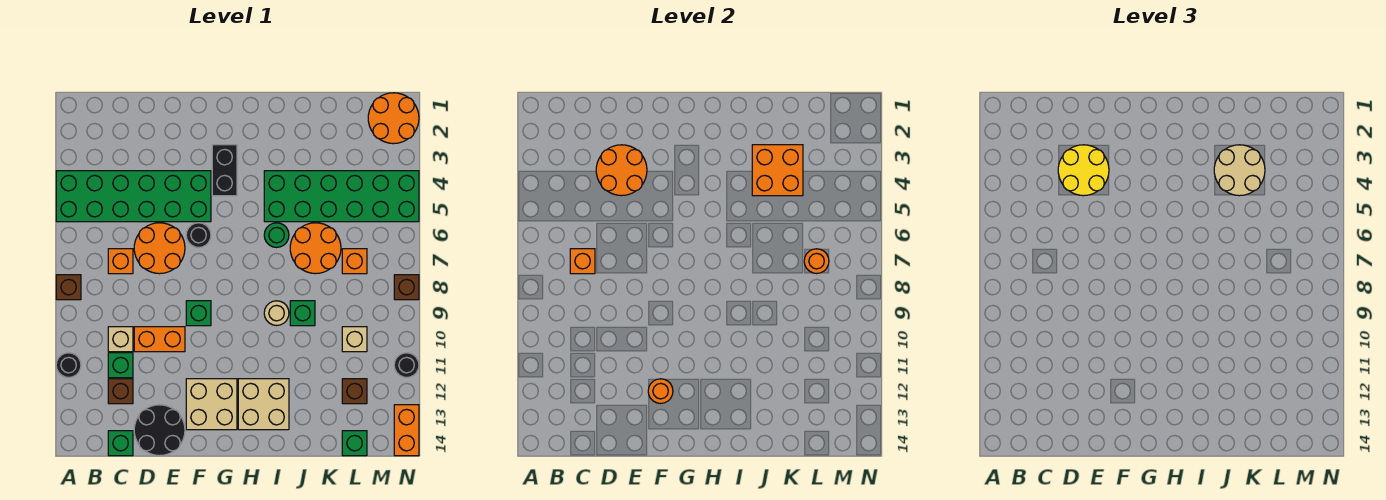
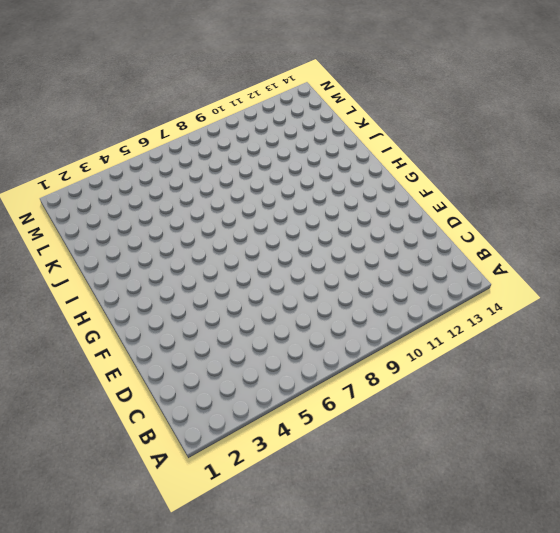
none -> green 2x6 brick [56,171,211,222]
none -> brown 1x1 brick [56,275,81,300]
none -> black 1x1 round brick [56,353,81,378]
none -> orange 1x1 brick [108,249,133,274]

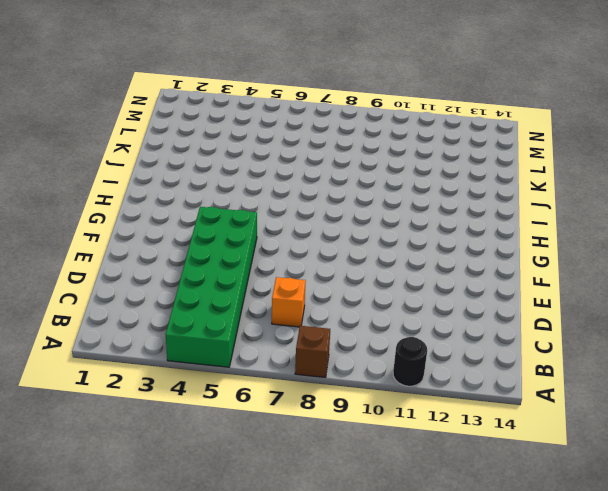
none -> tan 1x1 brick [108,327,133,352]
none -> green 1x1 brick [108,353,133,378]
none -> brown 1x1 brick [108,379,133,404]
none -> green 1x1 brick [108,431,133,456]

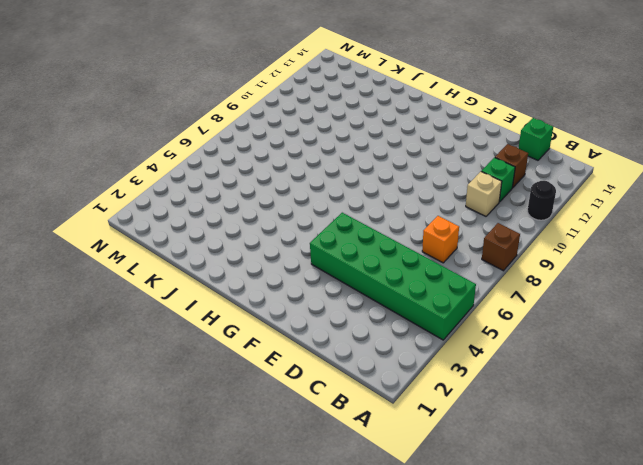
none -> orange 2x2 round brick [134,223,185,274]
none -> orange 1x2 brick [134,327,185,352]
none -> black 2x2 round brick [134,405,185,456]
none -> black 1x1 round brick [186,223,211,248]

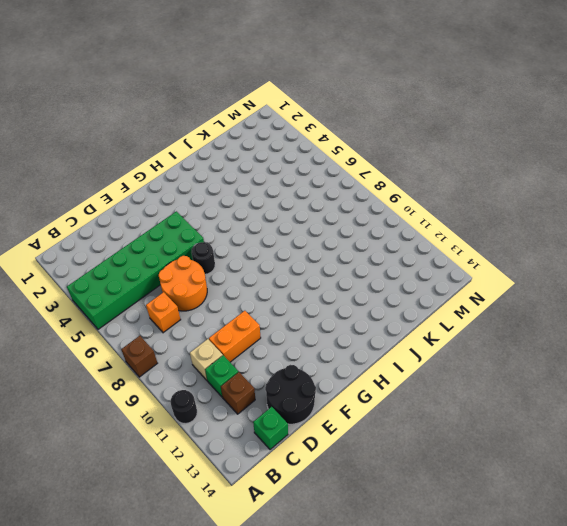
none -> green 1x1 brick [186,301,211,326]
none -> tan 2x2 brick [186,379,237,430]
none -> black 1x2 brick [212,145,237,196]
none -> tan 2x2 brick [238,379,289,430]

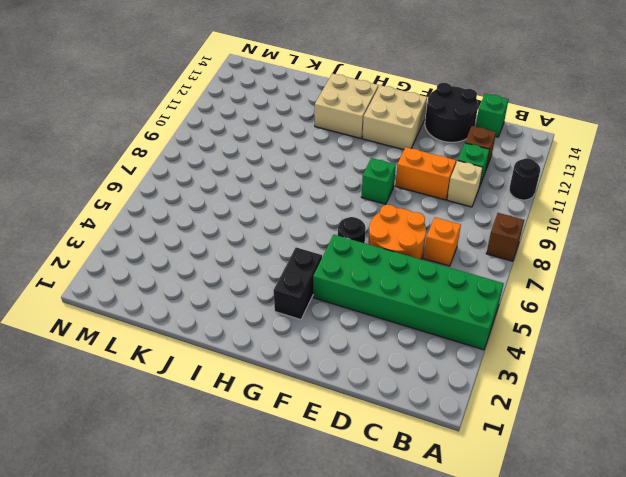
none -> green 2x6 brick [264,171,419,222]
none -> green 1x1 round brick [264,223,289,248]
none -> tan 1x1 round brick [264,301,289,326]
none -> orange 2x2 round brick [290,223,341,274]

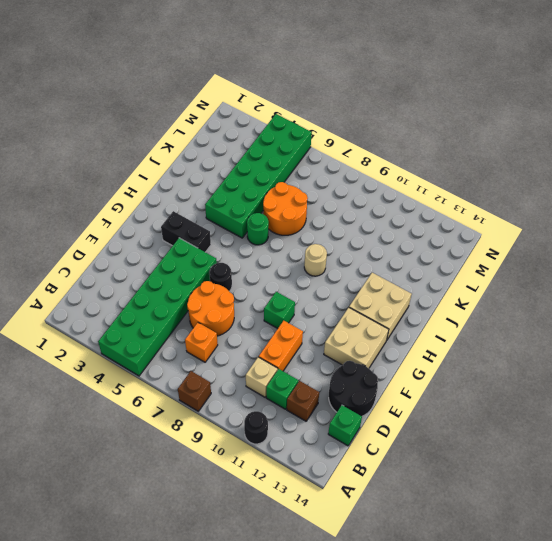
none -> green 1x1 brick [290,301,315,326]
none -> orange 1x1 brick [342,249,367,274]
none -> tan 1x1 brick [342,327,367,352]
none -> brown 1x1 brick [342,379,367,404]

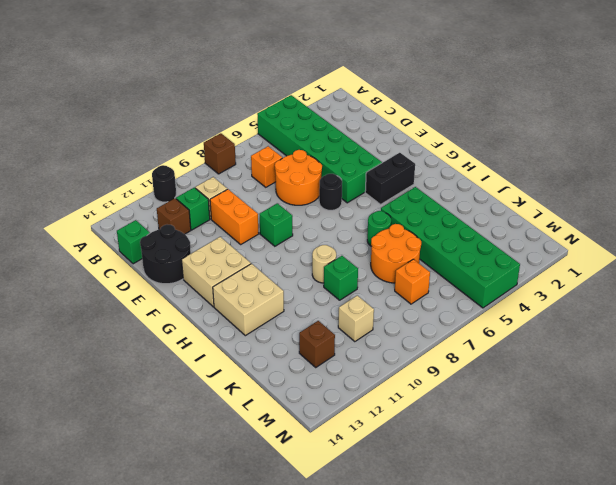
none -> green 1x1 brick [342,431,367,456]
none -> orange 2x2 round brick [368,93,419,144]
none -> brown 1x1 brick [394,275,419,300]
none -> black 1x1 round brick [394,353,419,378]

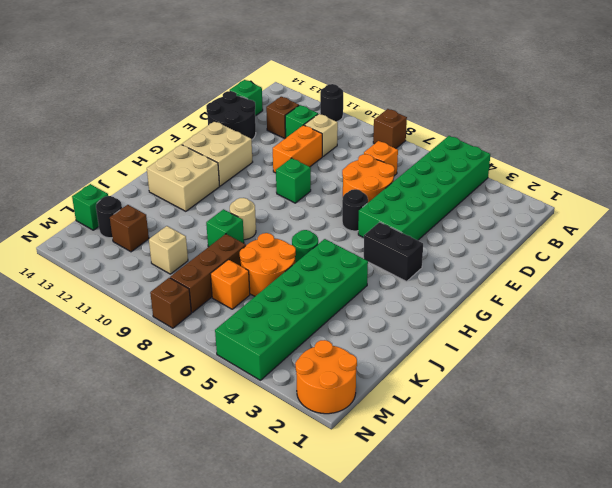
brown 1x3 brick [170,234,246,312] -> none
black 1x1 round brick [96,196,122,238] -> black 1x1 round brick moved to [394,353,419,378]
none -> orange 1x2 brick [394,405,419,456]
none -> orange 1x1 brick [570,249,595,274]
none -> orange 2x2 round brick [596,145,647,196]
none -> orange 1x1 round brick [648,379,673,404]

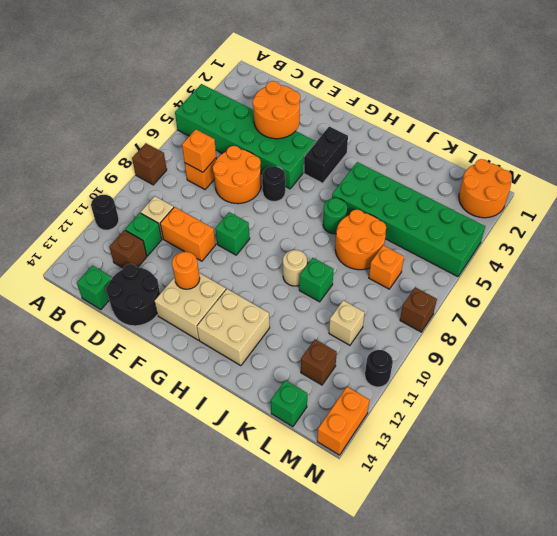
none -> orange 2x2 brick [752,145,803,196]
none -> orange 1x1 round brick [804,249,829,274]
none -> yellow 2x2 round brick [1058,145,1109,196]
none -> tan 2x2 round brick [1214,145,1265,196]

